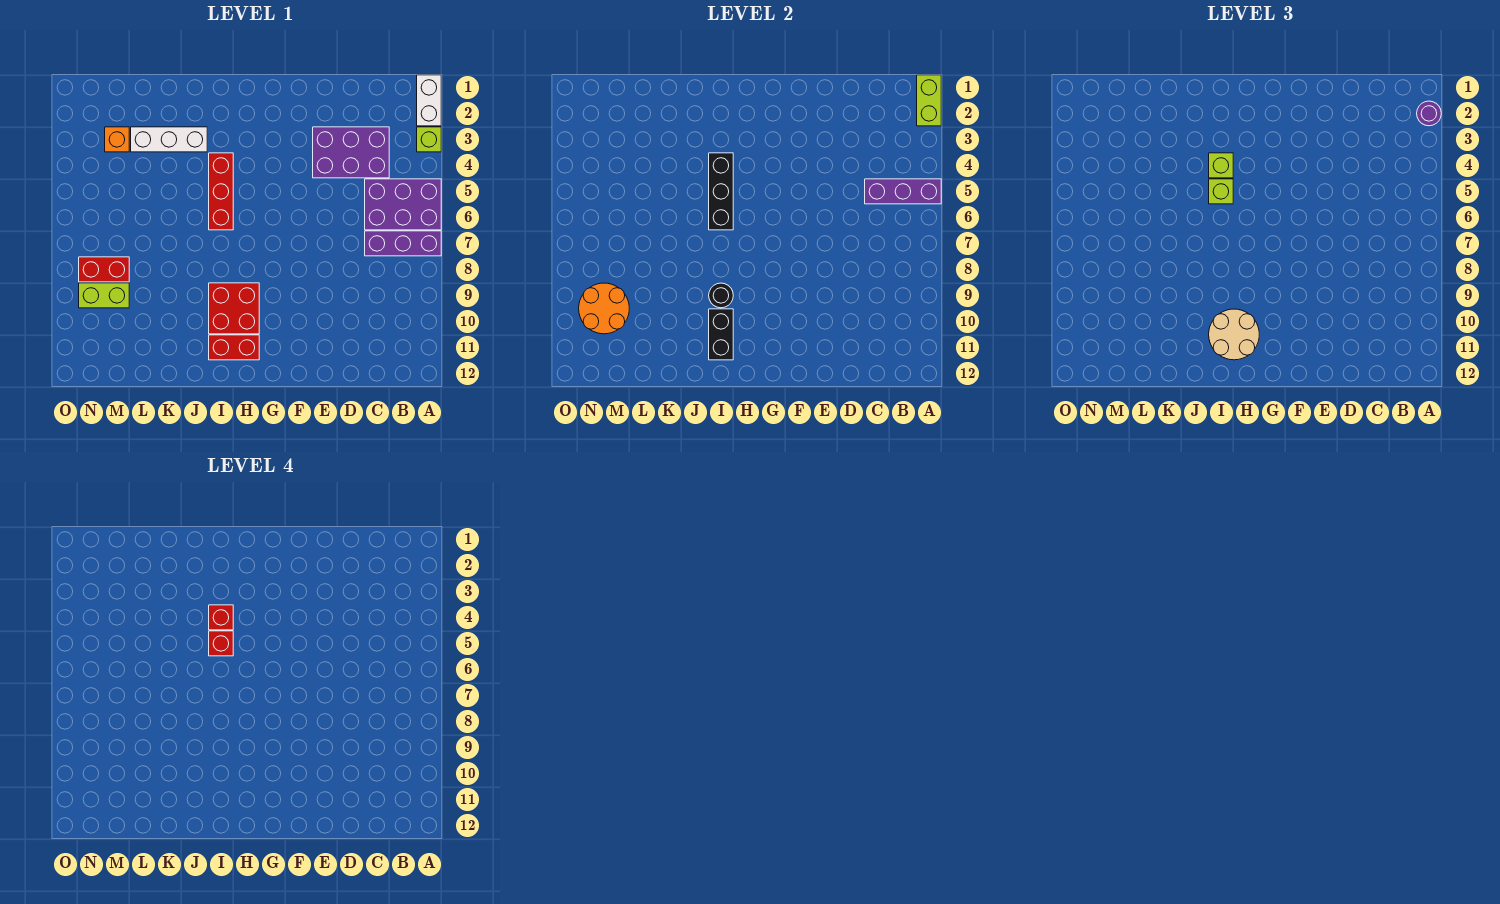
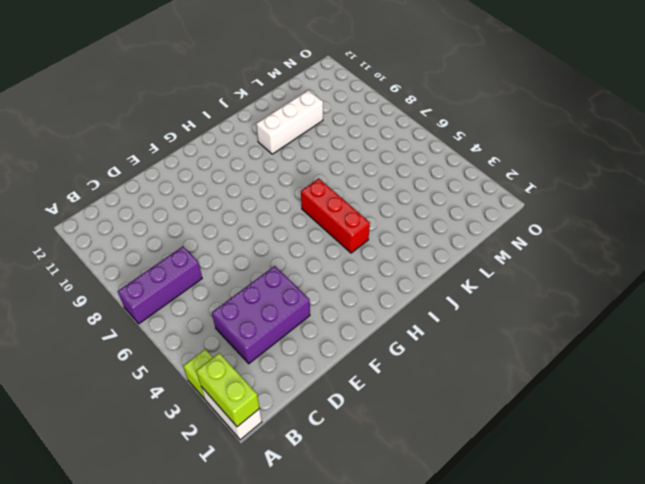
white 1x3 brick [256,90,323,154] -> white 1x3 brick moved to [131,127,207,152]
none -> purple 2x3 brick [365,179,441,230]
none -> red 2x2 brick [209,283,259,334]
none -> red 1x2 brick [209,335,259,360]

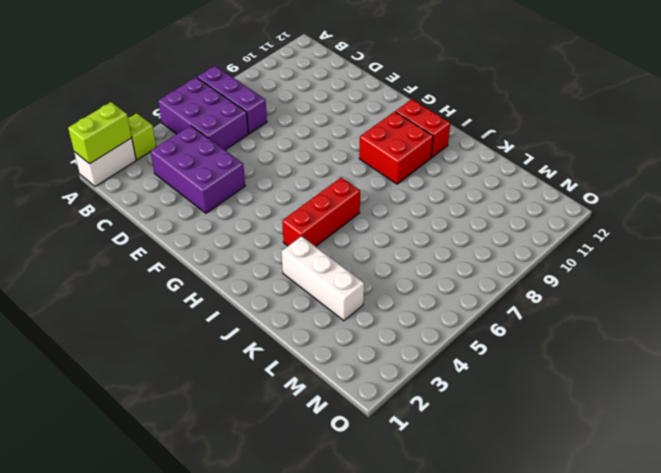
none -> orange 1x1 brick [105,127,129,152]
none -> red 1x2 brick [79,257,129,282]
none -> lime 1x2 brick [79,283,129,308]

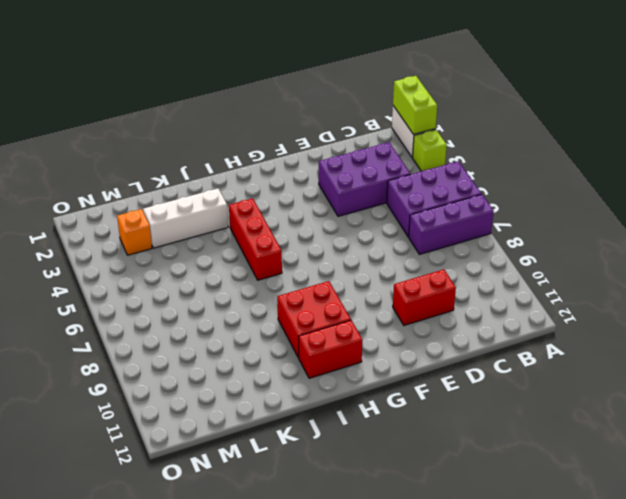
red 1x2 brick [393,270,456,325] -> red 1x2 brick moved to [79,257,129,282]
none -> lime 1x2 brick [79,283,129,308]
none -> purple 1x3 brick [865,179,941,204]
none -> black 1x3 brick [709,153,733,230]

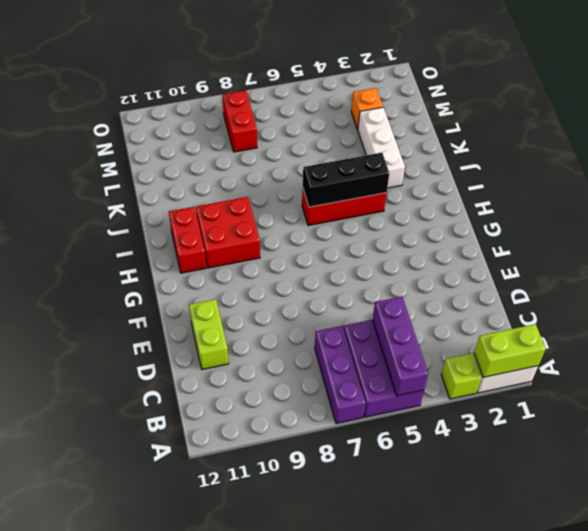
lime 1x2 brick [189,299,229,369] -> lime 1x2 brick moved to [79,283,129,308]
none -> purple 2x3 brick [313,127,389,178]
none -> black 1x1 round brick [709,283,733,308]
none -> black 1x2 brick [709,309,733,360]

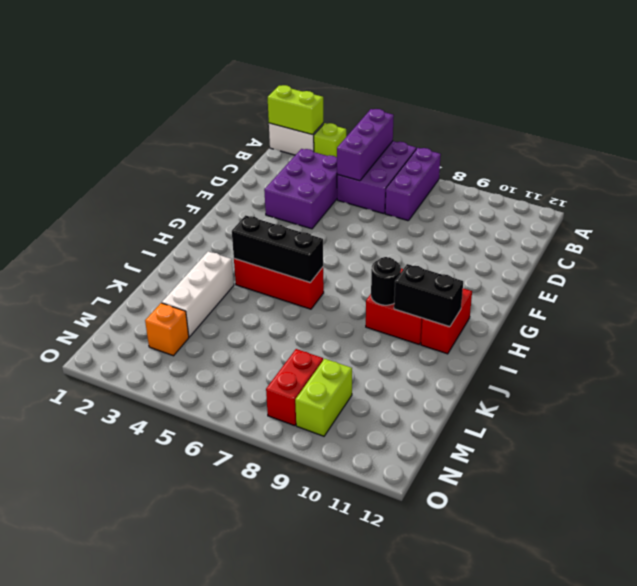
none -> orange 2x2 round brick [579,283,629,334]
none -> purple 1x1 round brick [1417,101,1441,126]
none -> tan 2x2 round brick [1209,309,1259,360]

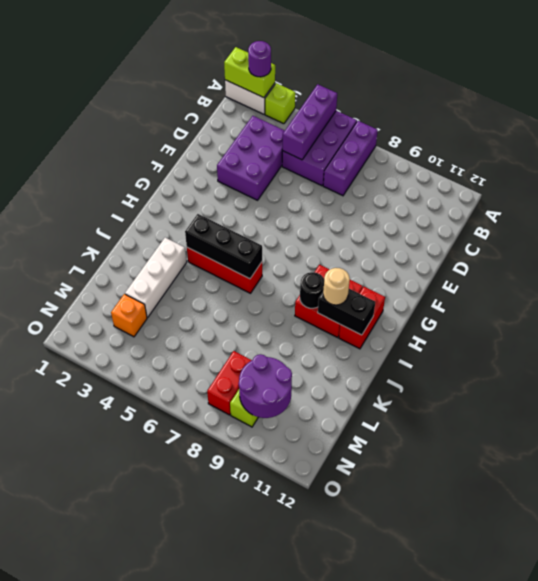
tan 1x1 round brick [323,268,350,305] -> tan 2x2 round brick [1209,309,1259,360]
purple 2x2 round brick [239,354,292,418] -> orange 2x2 round brick [579,283,629,334]
none -> lime 1x1 brick [1209,153,1233,178]
none -> lime 1x1 brick [1209,179,1233,204]
none -> red 1x1 brick [209,605,233,630]

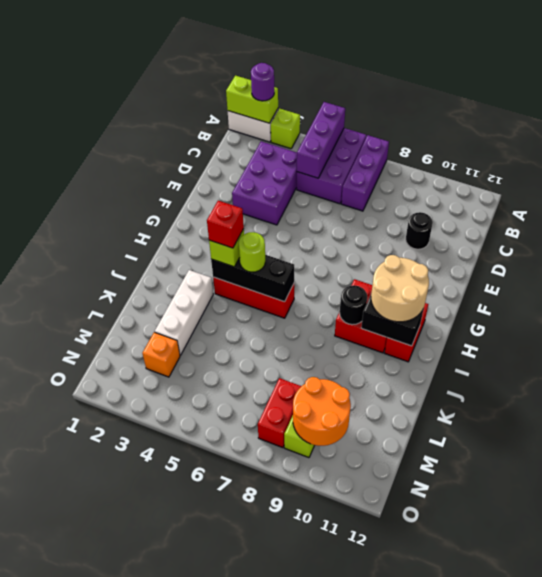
black 1x1 round brick [406,212,433,249] -> none
lime 1x1 round brick [239,232,265,272] -> lime 1x1 brick [1209,179,1233,204]
none -> red 1x1 brick [209,631,233,656]

